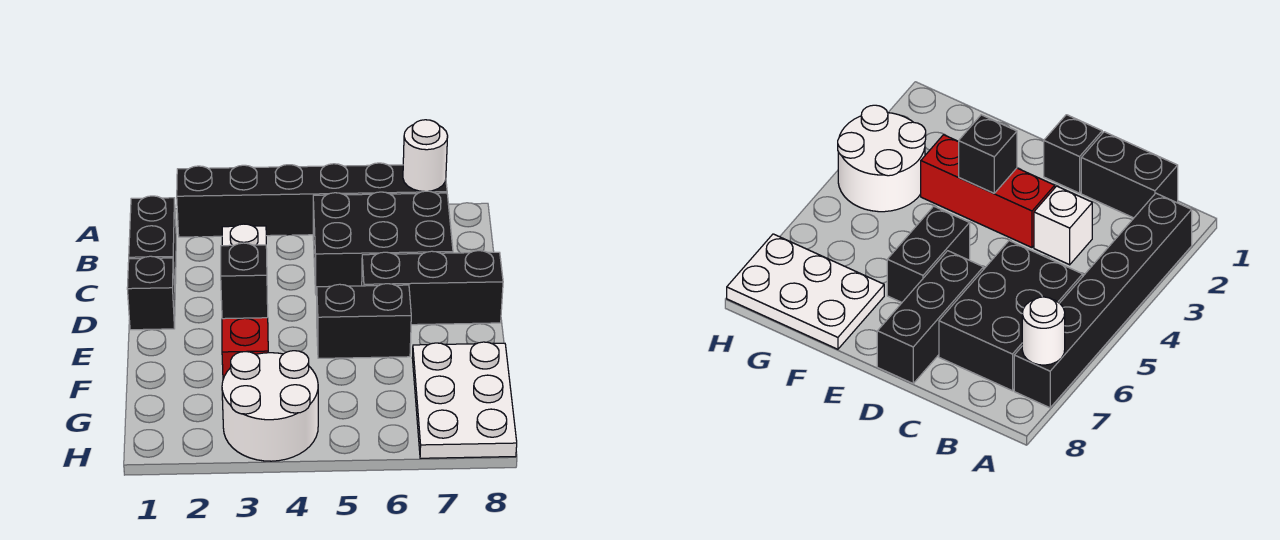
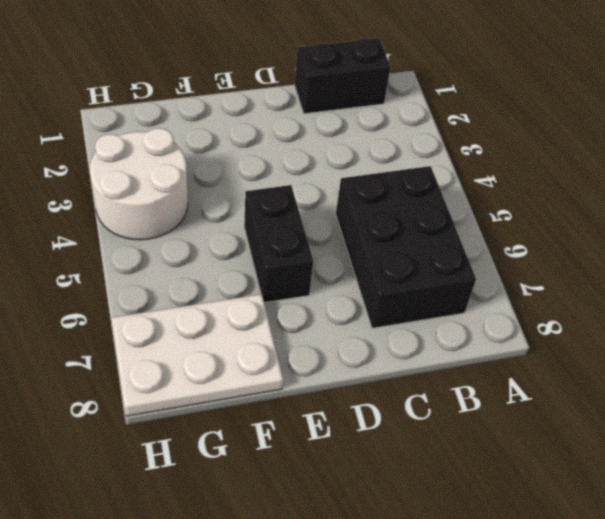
none -> black 1x6 brick [177,163,447,237]
none -> white 1x1 brick [222,224,266,246]
none -> black 1x1 brick [127,256,175,330]

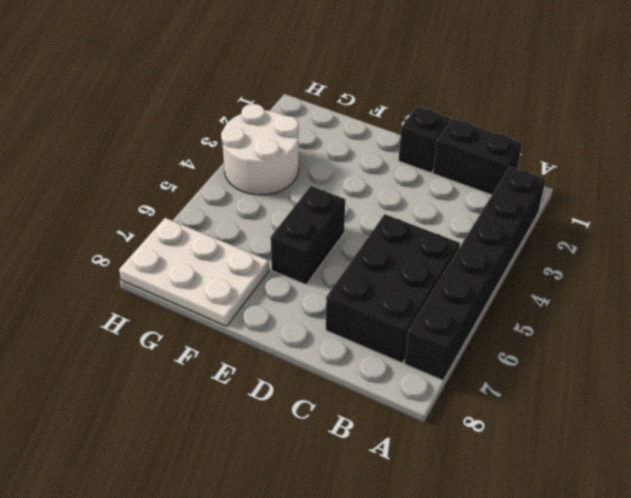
none -> white 1x1 brick [222,224,266,246]
none -> red 1x3 brick [222,318,268,379]
none -> black 1x3 brick [362,251,503,325]

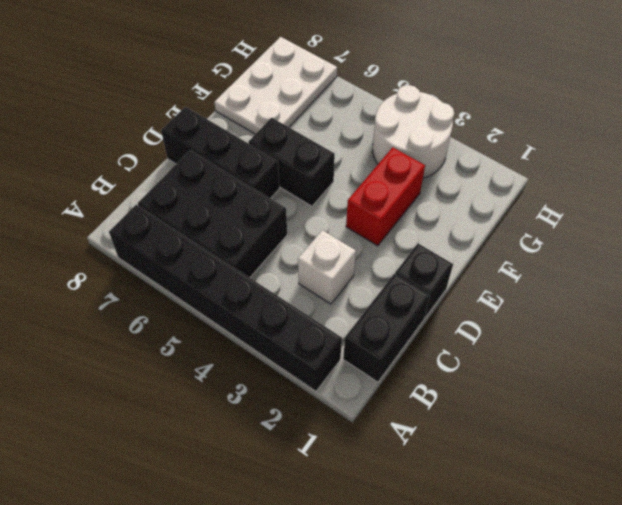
red 1x2 brick [346,147,425,246] -> red 1x3 brick [222,318,268,379]
none -> white 1x1 round brick [403,120,448,191]
none -> black 1x1 brick [221,243,268,319]

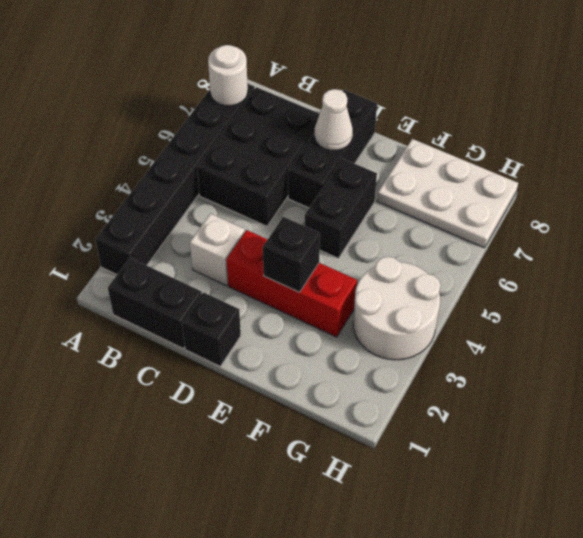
white 1x1 cone [314,89,353,151] -> none

